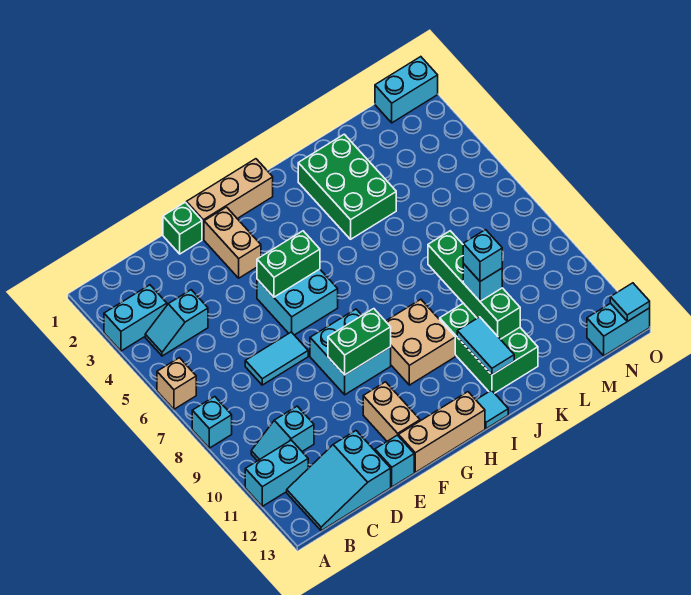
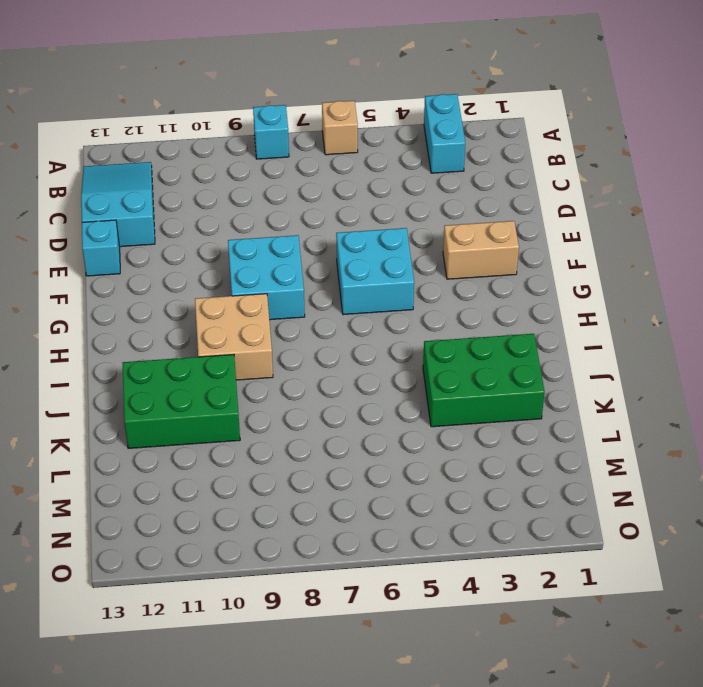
none -> cyan 1x2 brick [245,440,308,506]
none -> cyan 1x2 slope [145,290,208,356]
none -> cyan 1x2 slope [251,406,314,461]

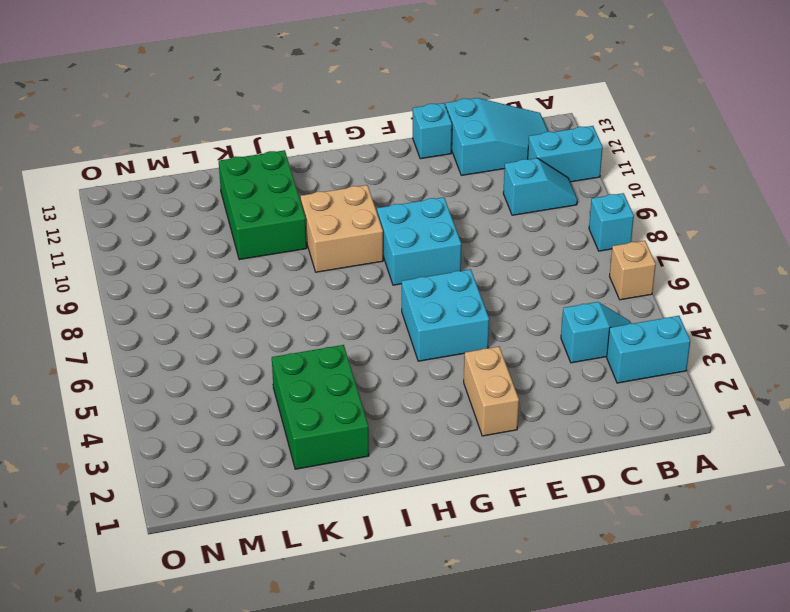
none -> cyan 1x2 tile [245,332,308,385]
none -> green 1x1 brick [163,202,202,254]
none -> tan 1x3 brick [186,159,273,239]

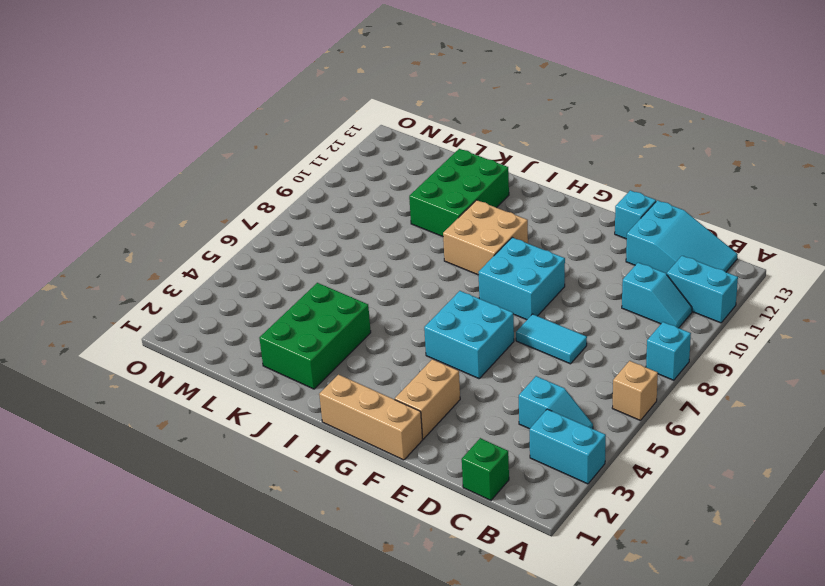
green 1x1 brick [462,438,509,500] -> green 1x1 brick moved to [163,202,202,254]
none -> tan 1x2 brick [363,382,420,441]
none -> tan 1x3 brick [399,392,485,472]
none -> cyan 1x1 tile [476,390,508,429]

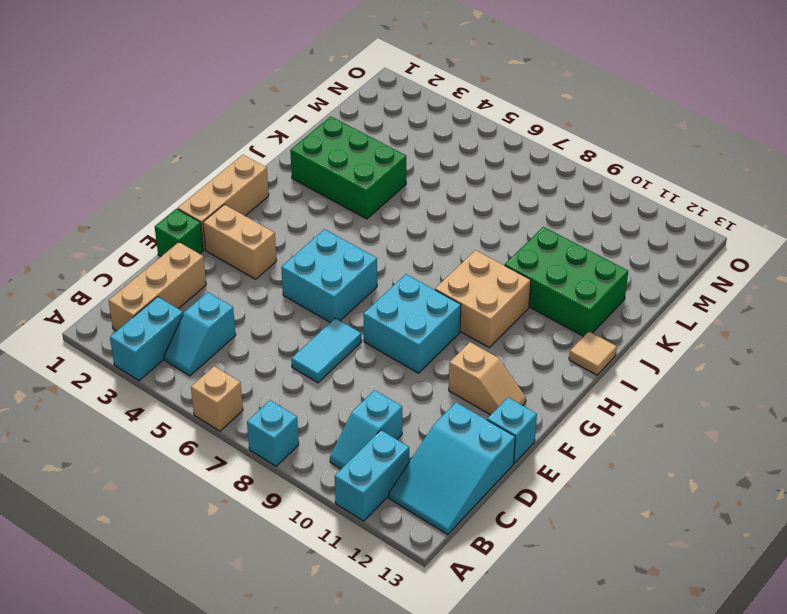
tan 1x3 brick [109,242,206,331] -> tan 1x3 brick moved to [399,392,485,472]
tan 1x2 slope [449,342,526,415] -> tan 1x2 brick [363,382,420,441]
tan 1x1 tile [569,331,617,375] -> cyan 1x1 tile [476,390,508,429]
none -> cyan 1x2 brick [375,57,438,123]
none -> cyan 1x2 brick [587,303,650,356]
none -> green 1x2 brick [257,231,320,297]

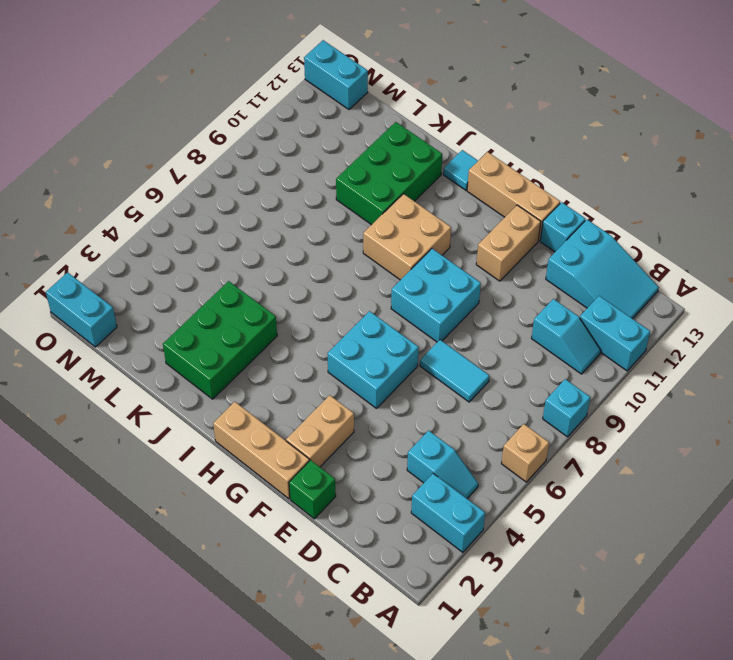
none -> green 1x2 brick [257,231,320,297]
none -> green 1x2 brick [328,309,391,375]
none -> cyan 1x2 tile [457,317,514,375]

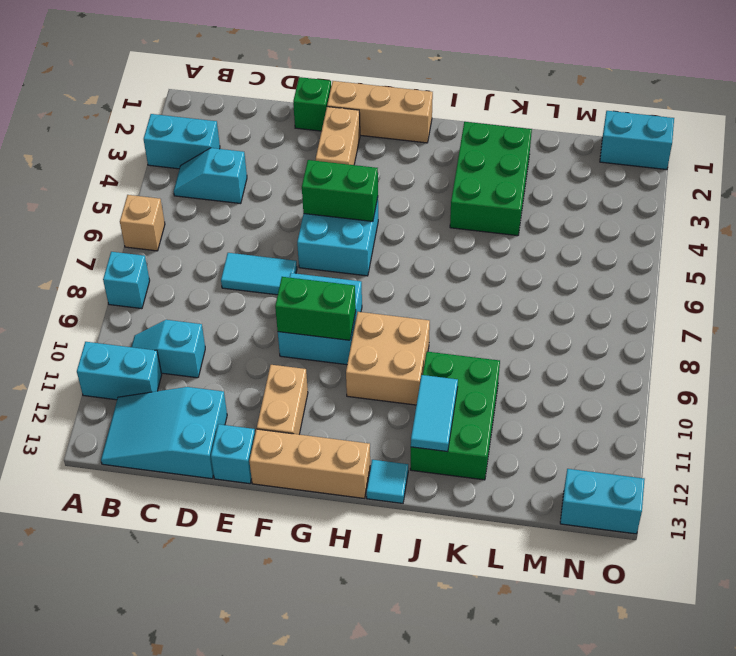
none -> green 1x4 brick [428,231,520,339]
none -> cyan 1x1 tile [610,283,650,321]
none -> cyan 1x1 brick [463,264,502,301]

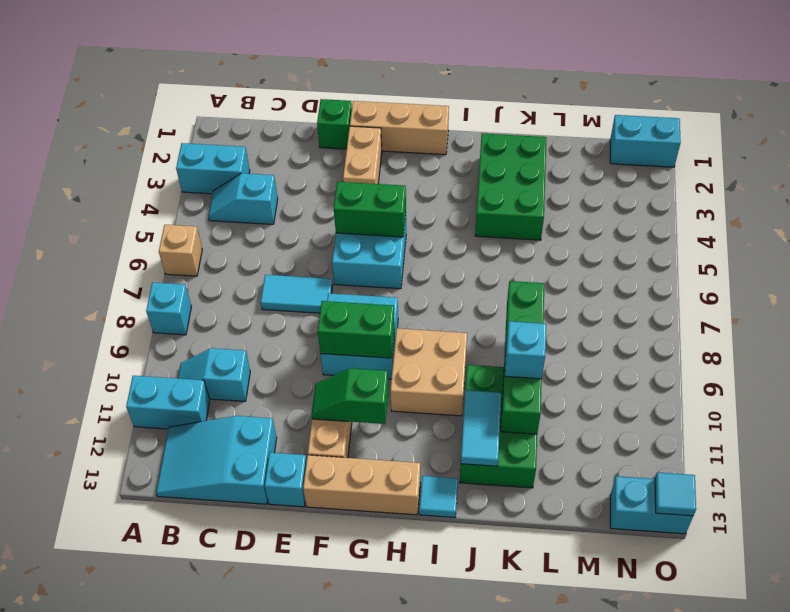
green 1x2 slope [311,368,388,424] -> none
none -> cyan 1x1 brick [463,230,502,281]

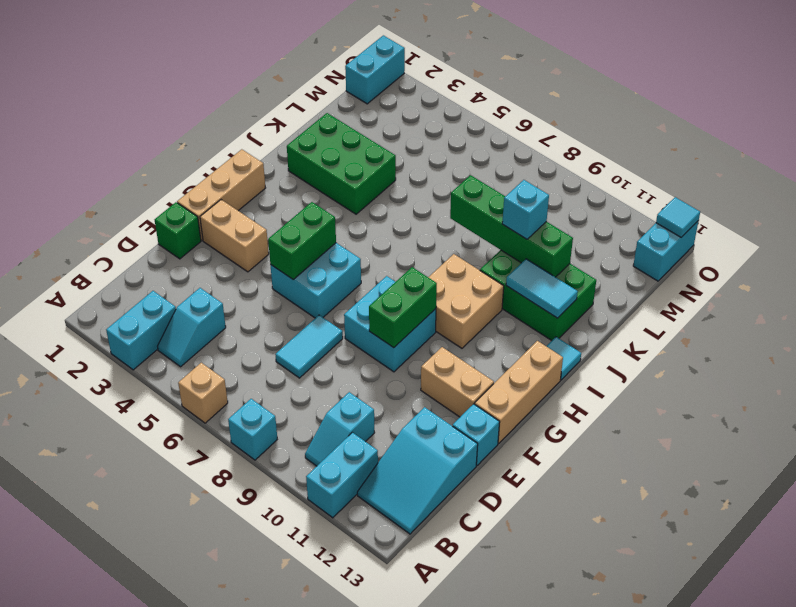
none -> cyan 1x1 brick [463,230,502,281]

